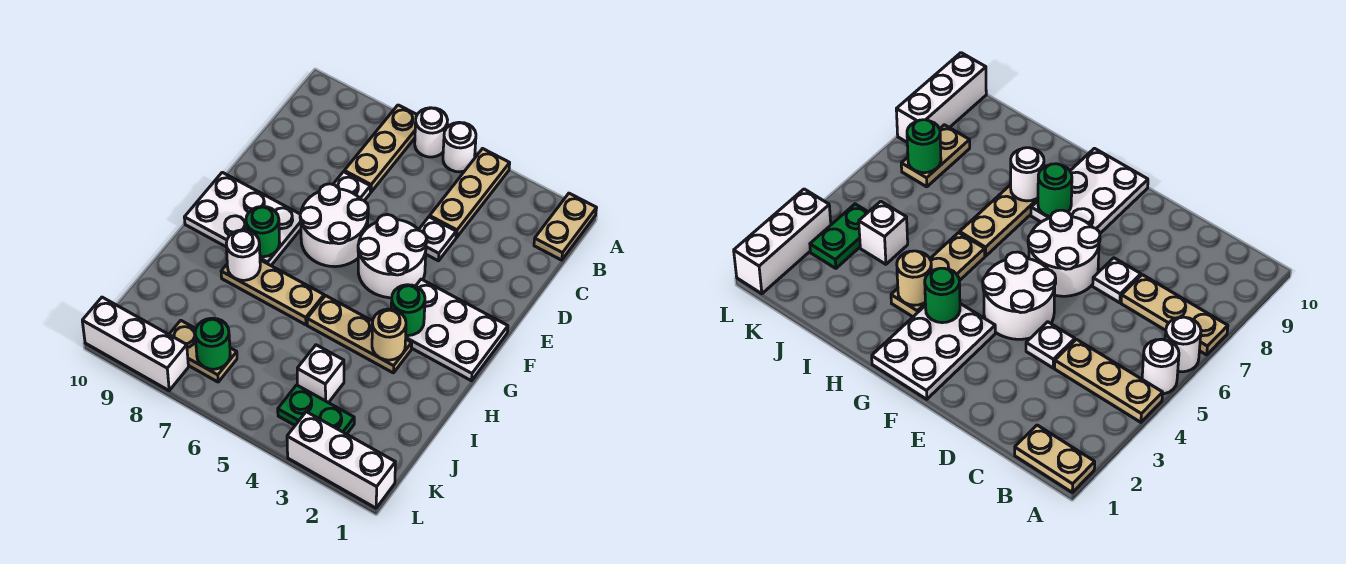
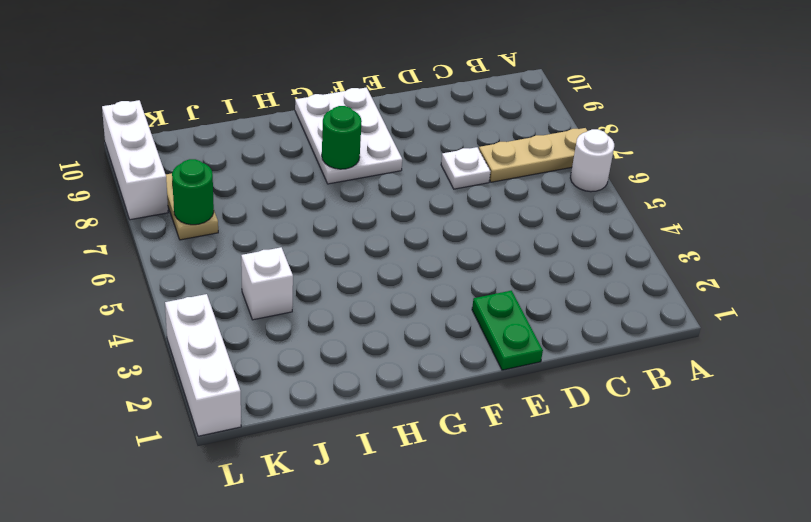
green 1x2 plate [472,291,543,370] -> green 1x2 plate moved to [278,385,354,434]
none -> tan 1x2 plate [534,193,597,260]
none -> tan 1x3 plate [430,149,510,237]
none -> white 1x1 round brick [443,122,476,172]

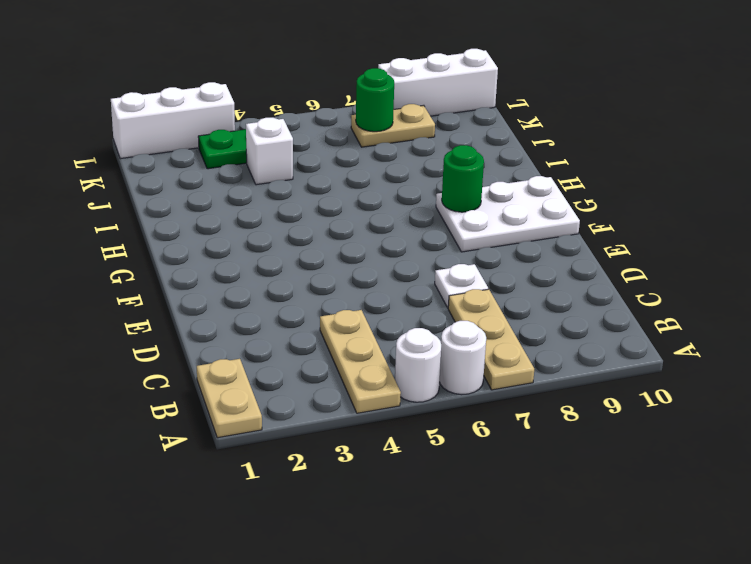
none -> white 1x1 plate [419,217,456,261]
none -> white 2x2 round brick [358,215,427,298]
none -> white 2x2 round brick [300,184,368,267]

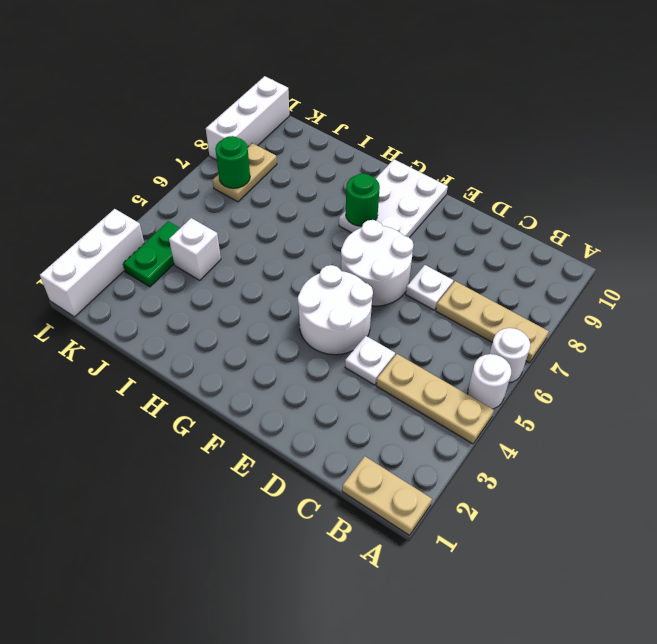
none -> white 2x3 plate [406,279,508,381]
none -> tan 1x3 plate [307,296,412,373]
none -> tan 1x3 plate [221,260,324,325]

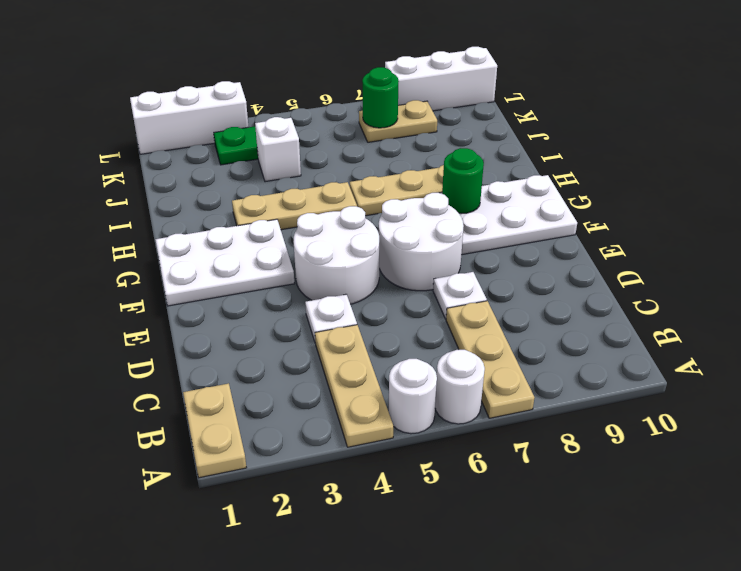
none -> green 1x1 round brick [391,285,425,336]
none -> tan 1x1 round brick [372,309,406,360]
none -> white 1x1 round brick [226,230,260,280]

